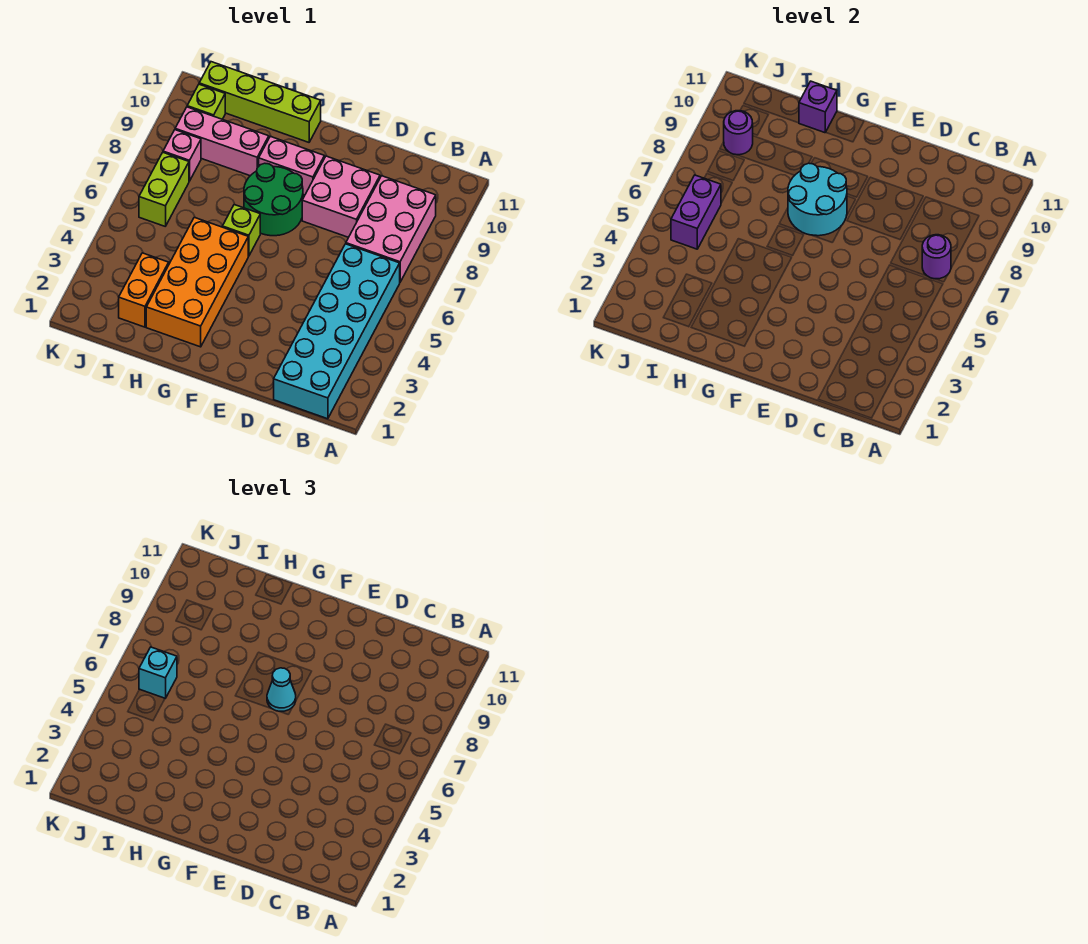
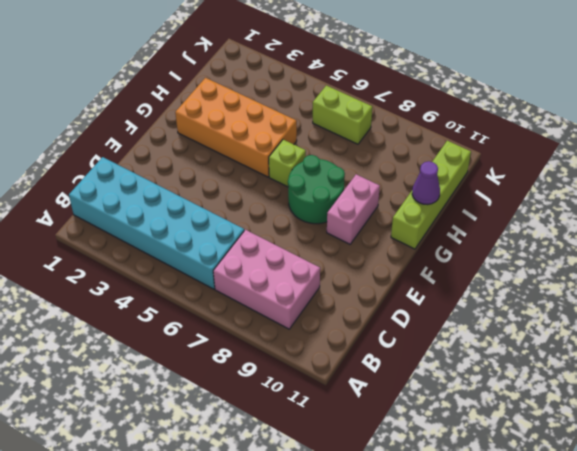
purple 1x1 cone [412,161,440,205] -> purple 1x1 brick [799,81,837,133]
none -> pink 2x2 brick [302,156,380,237]
none -> pink 1x3 brick [175,107,269,176]
none -> orange 1x2 brick [119,253,169,327]

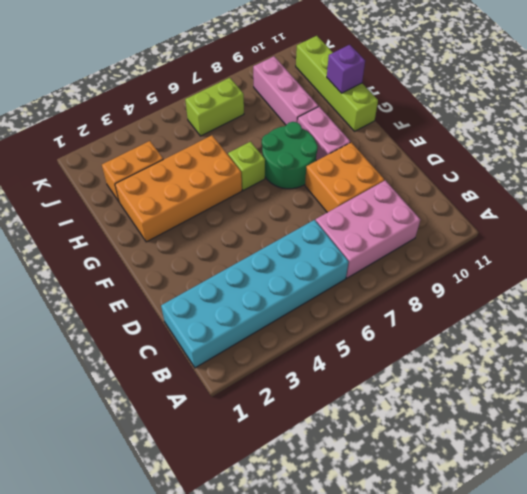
orange 2x2 brick [305,142,384,212] -> pink 2x2 brick [302,156,380,237]
none -> pink 1x1 brick [163,130,201,181]
none -> lime 1x1 brick [187,84,225,119]
none -> purple 1x1 round brick [922,235,951,279]

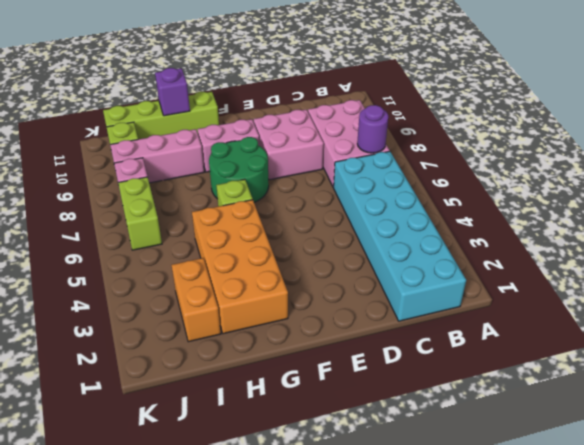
none -> cyan 2x2 round brick [788,163,847,236]
none -> purple 1x2 brick [671,175,721,249]
none -> purple 1x1 round brick [724,111,753,155]

